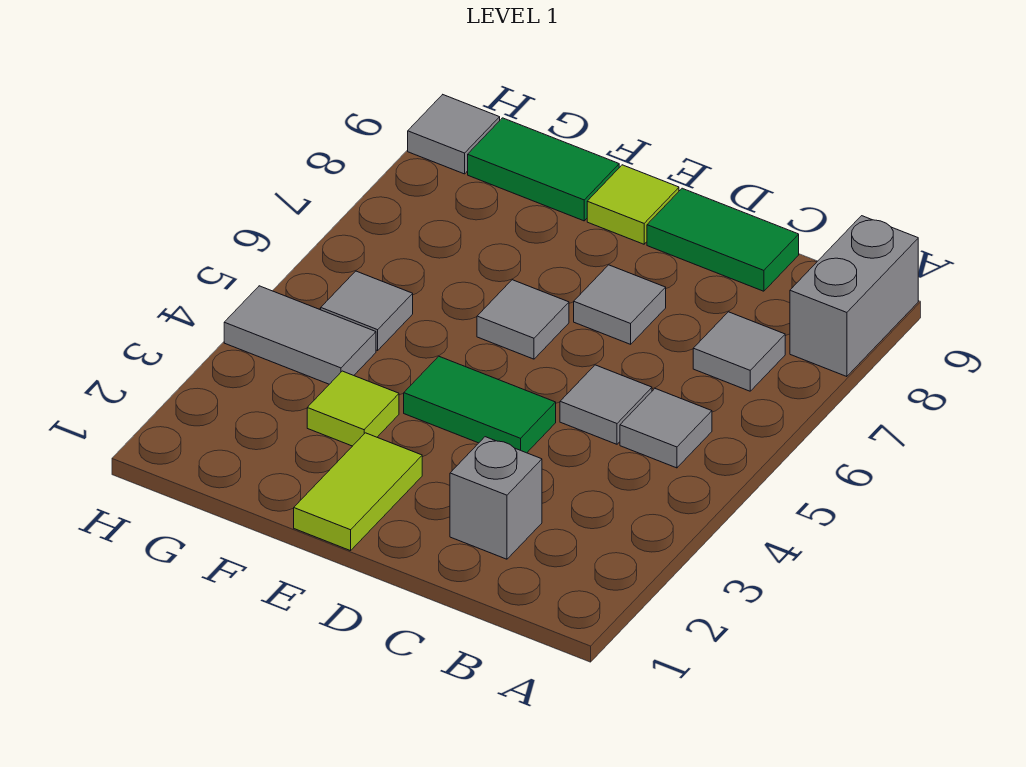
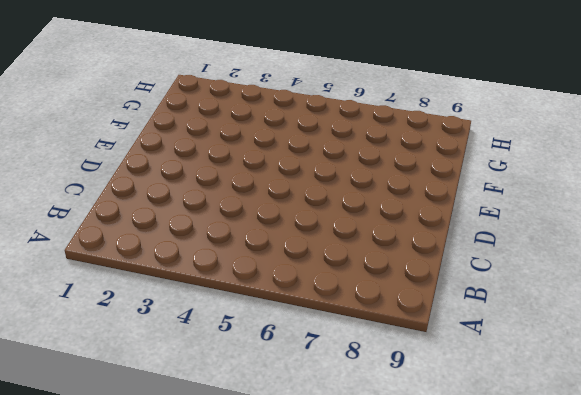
none -> grey 1x2 brick [790,216,918,377]
none -> grey 1x1 tile [620,389,712,468]
none -> grey 1x1 tile [693,312,785,391]

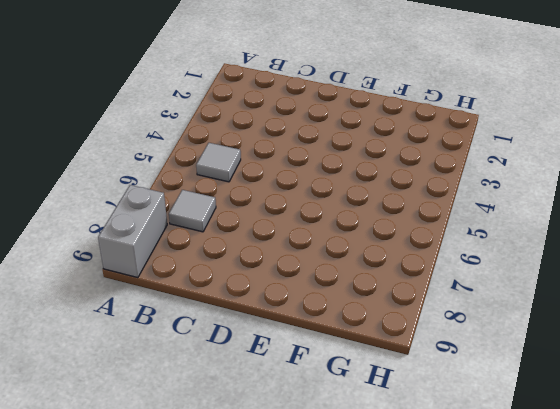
none -> grey 1x1 brick [450,437,542,559]
none -> grey 1x1 tile [560,365,652,444]
none -> green 1x2 tile [647,188,799,291]

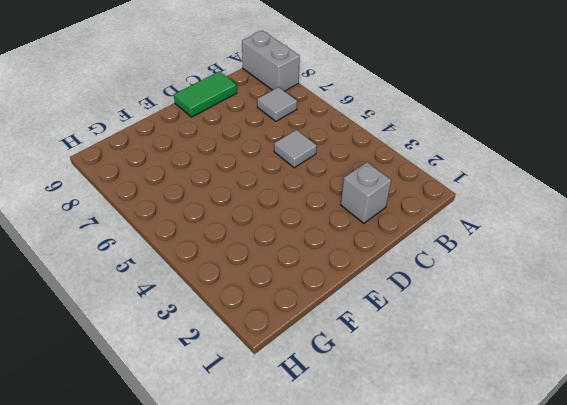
none -> grey 1x1 tile [620,389,712,468]
none -> green 1x2 tile [404,356,556,453]
none -> grey 1x1 tile [574,265,666,344]

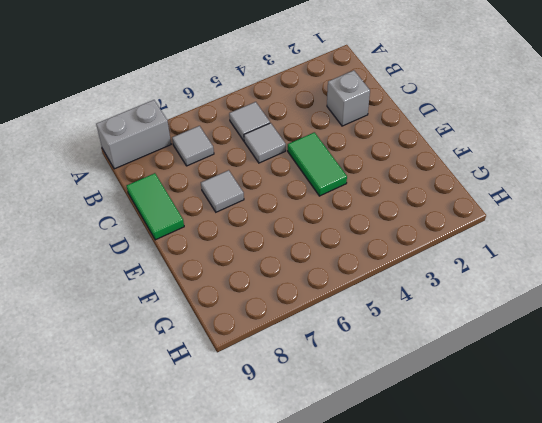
none -> lime 1x2 tile [294,433,422,551]
none -> grey 1x1 tile [477,280,569,359]
none -> lime 1x1 tile [587,165,679,244]

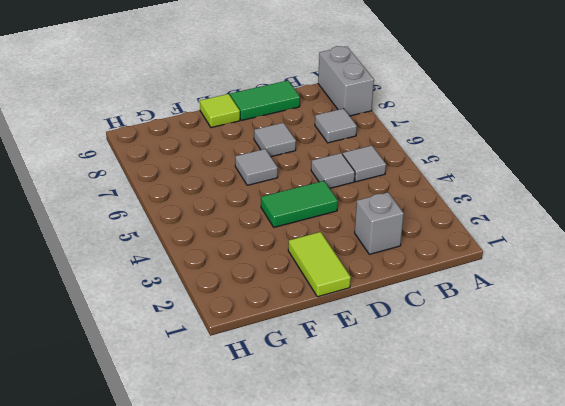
none -> lime 1x1 tile [307,371,399,446]
none -> green 1x2 tile [468,118,619,221]
none -> grey 1x2 tile [224,286,376,384]

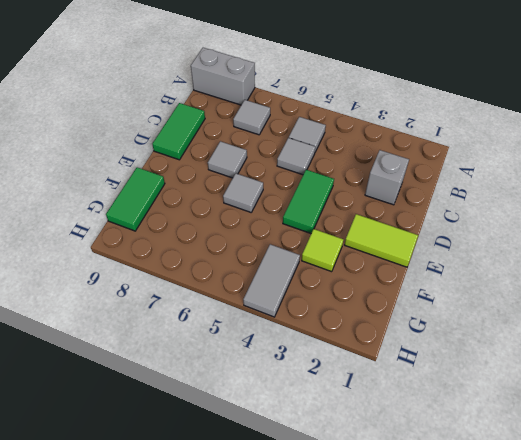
none -> lime 1x1 tile [587,165,679,244]
none -> grey 1x1 tile [321,271,413,350]
none -> grey 1x1 tile [408,95,500,174]

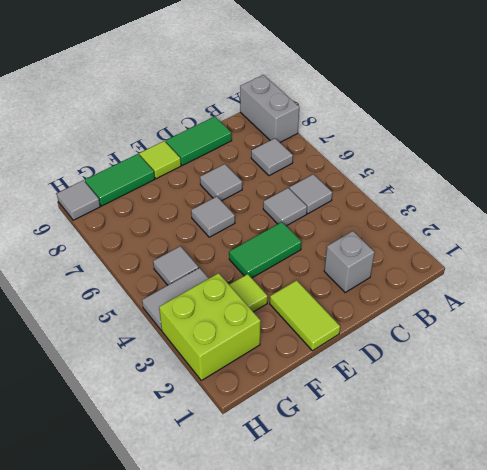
lime 2x2 brick [159,273,261,381] -> none

